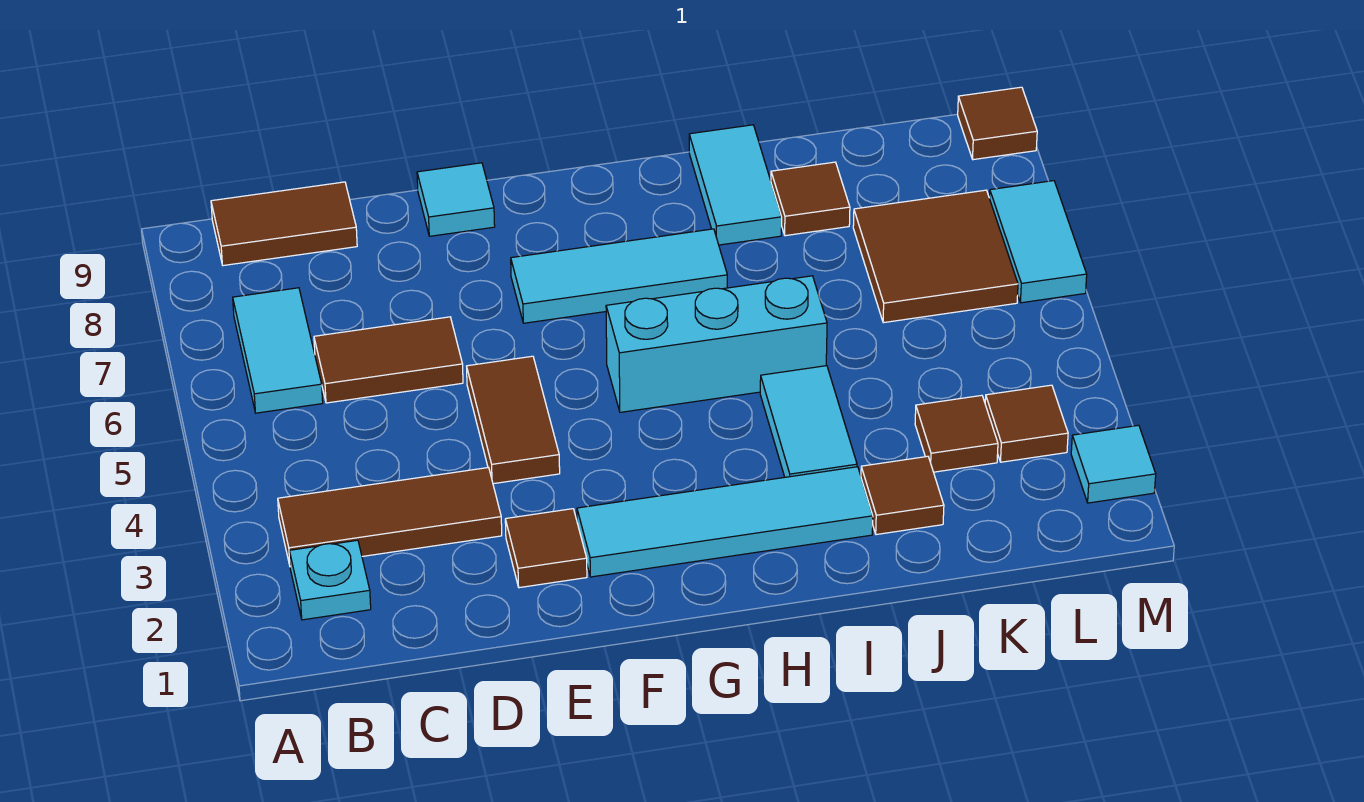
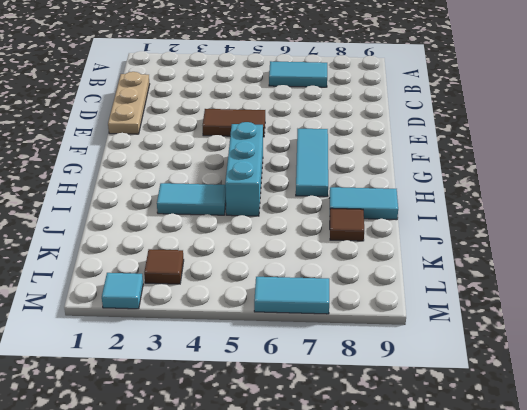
tan 1x3 plate [108,72,150,134] -> none
none -> cyan 1x1 plate [289,540,371,620]
none -> brown 1x3 tile [278,468,502,565]
none -> brown 1x2 tile [211,182,357,266]

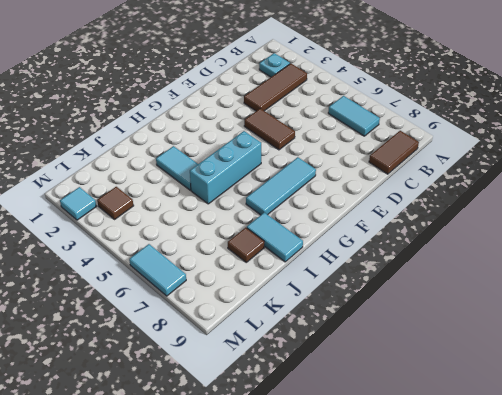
none -> brown 1x2 tile [314,317,463,403]
none -> brown 1x1 tile [505,509,587,588]
none -> cyan 1x1 tile [417,163,495,236]

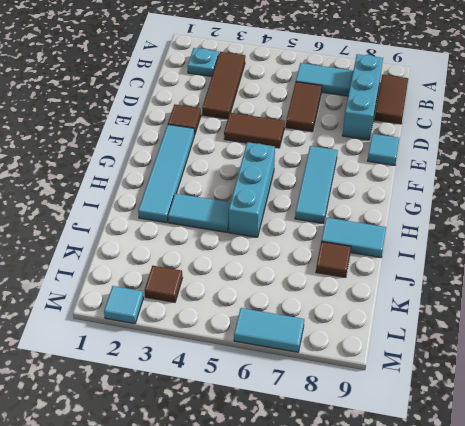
cyan 1x3 brick [343,54,383,140] -> none
none -> brown 1x1 tile [861,456,944,535]
none -> brown 1x1 tile [915,395,998,472]
none -> brown 2x2 tile [853,190,1018,323]

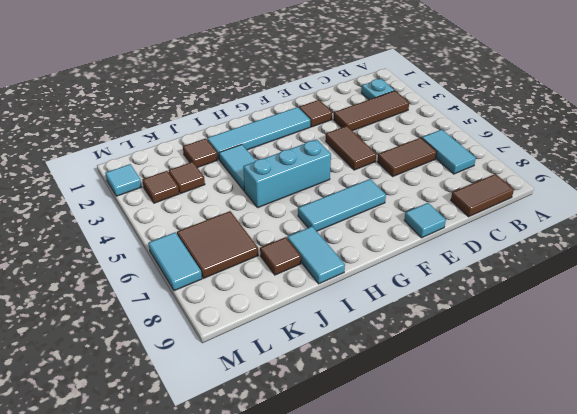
none -> brown 1x1 tile [958,87,1037,160]

